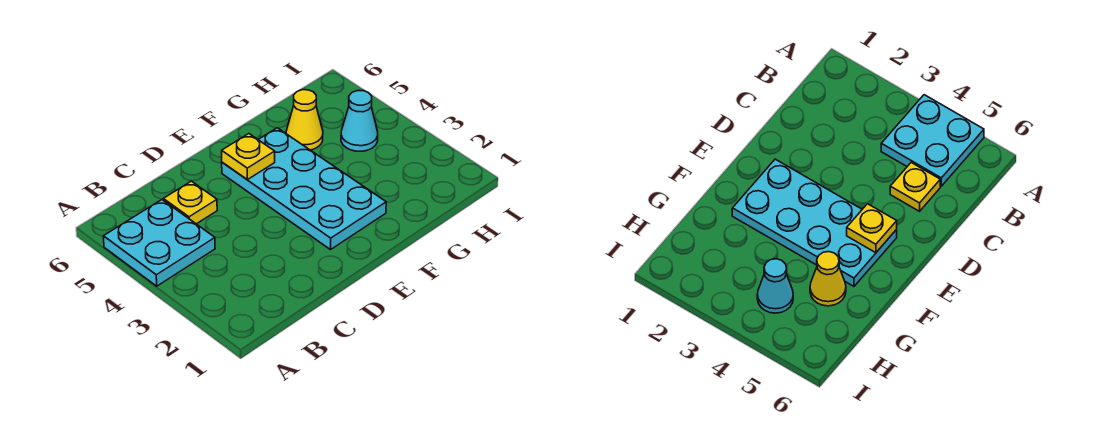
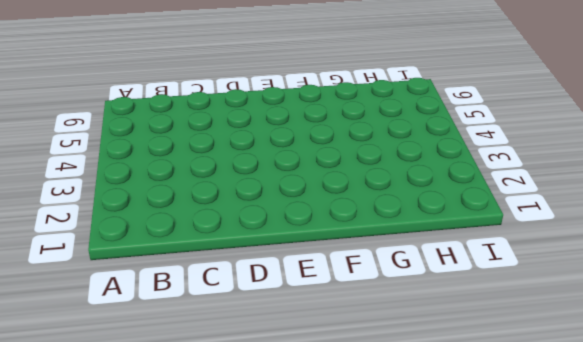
none -> cyan 2x2 plate [103,200,215,286]
none -> yellow 1x1 plate [163,181,217,224]

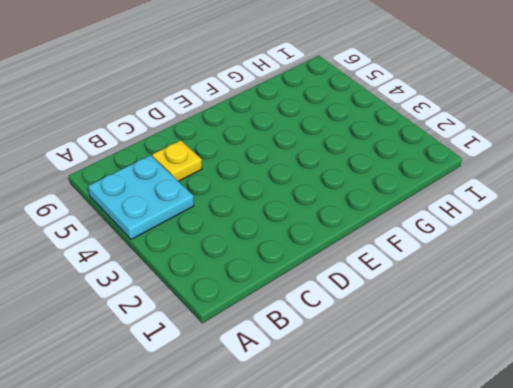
none -> cyan 2x4 plate [222,128,386,250]
none -> yellow 1x1 cone [286,90,323,150]

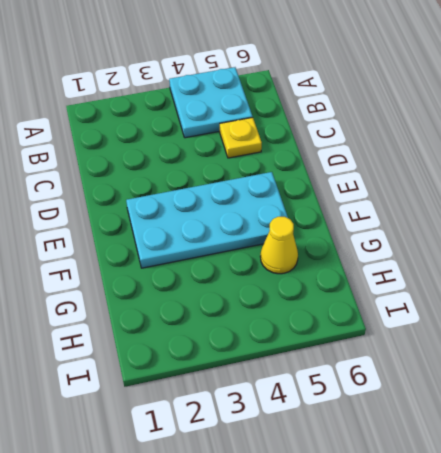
none -> cyan 1x1 cone [341,91,378,151]
none -> yellow 1x1 plate [222,134,275,180]

